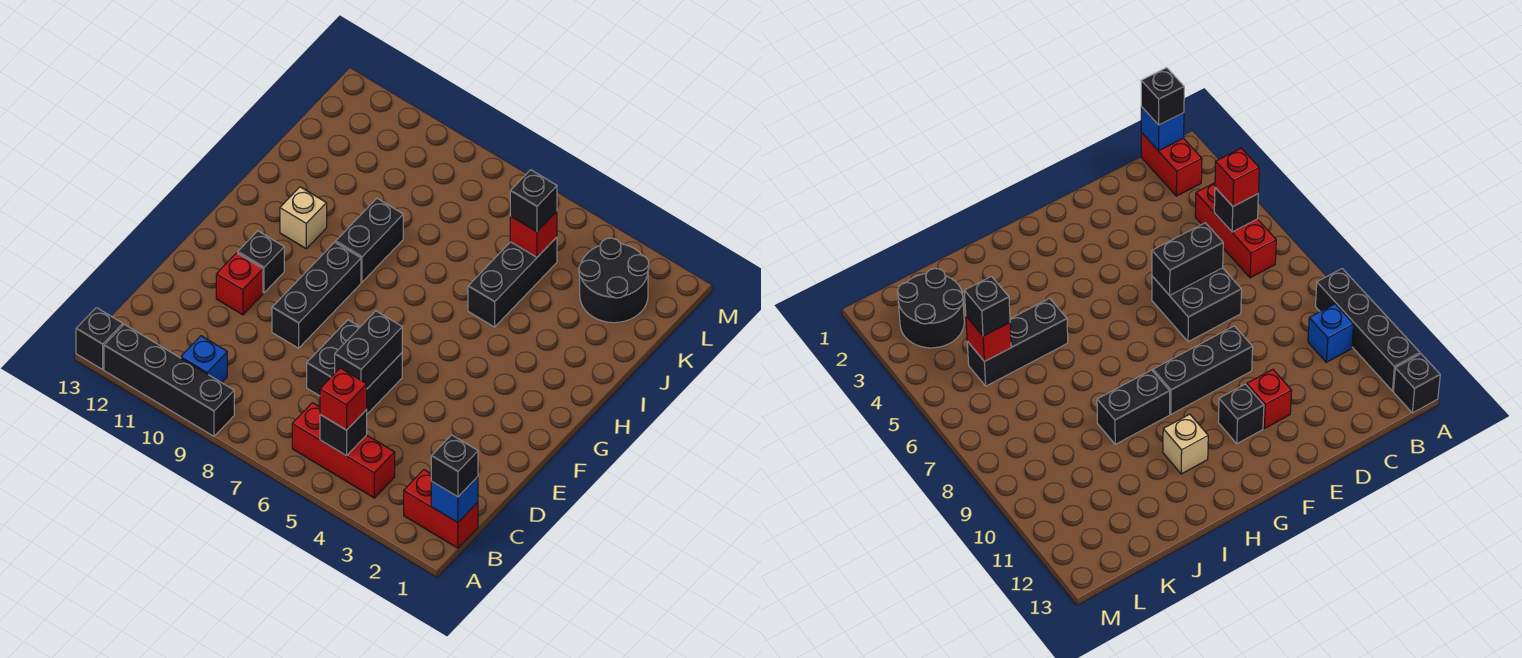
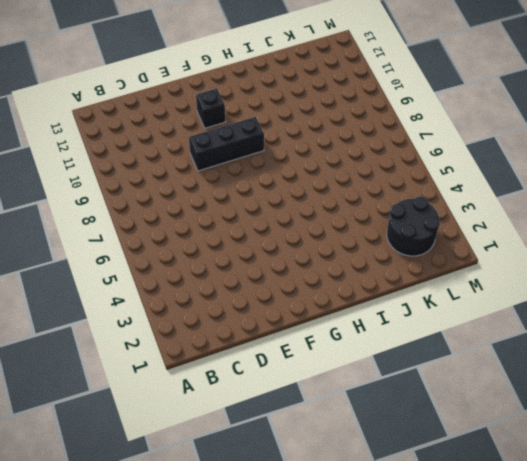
none -> black 1x4 brick [104,324,234,436]
none -> black 1x1 brick [76,308,123,369]
none -> red 1x2 brick [404,470,478,548]

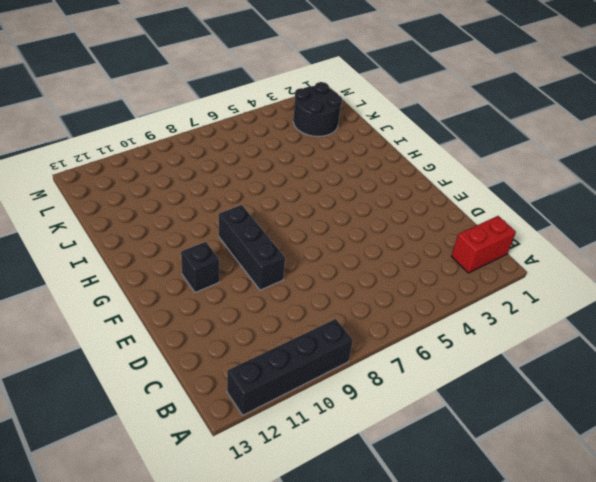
none -> black 1x1 brick [76,308,123,369]
none -> red 1x3 brick [292,403,395,498]
none -> blue 1x1 brick [181,336,227,383]

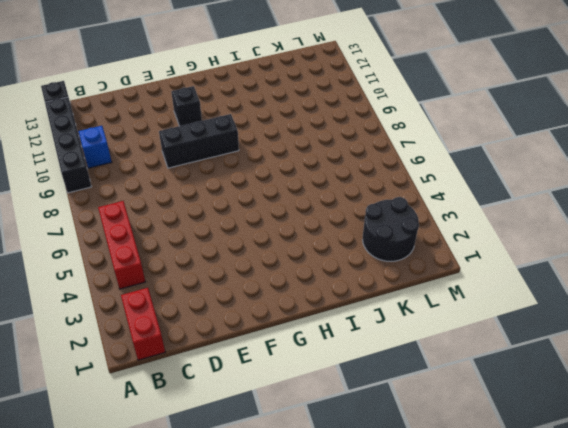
none -> black 2x2 brick [307,320,402,414]
none -> red 1x1 brick [216,253,263,315]
none -> black 1x2 brick [336,198,403,282]

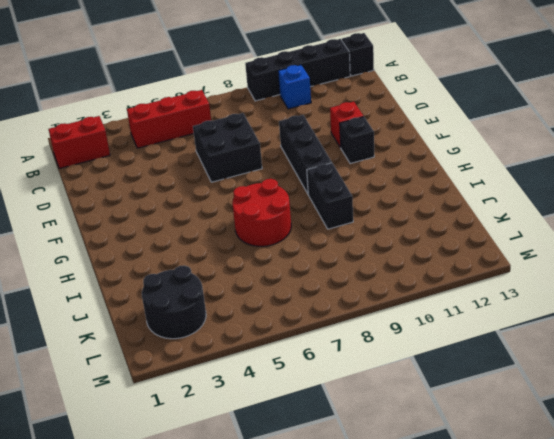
red 2x2 round brick [232,179,291,246] -> none
none -> tan 1x1 brick [280,187,327,249]
none -> black 1x3 brick [468,237,557,327]
none -> blue 1x1 brick [431,477,478,523]

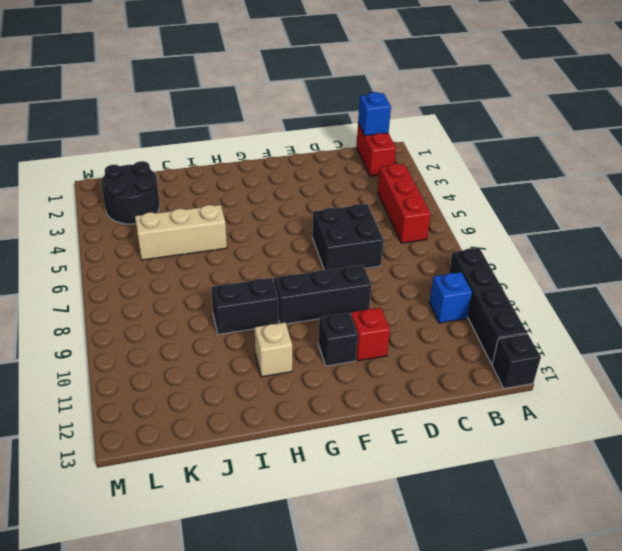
tan 1x3 brick [135,205,227,260] -> black 1x3 brick [468,237,557,327]
none -> black 1x1 brick [320,410,367,456]
none -> black 1x2 brick [335,311,402,388]
none -> red 1x1 brick [510,212,557,257]

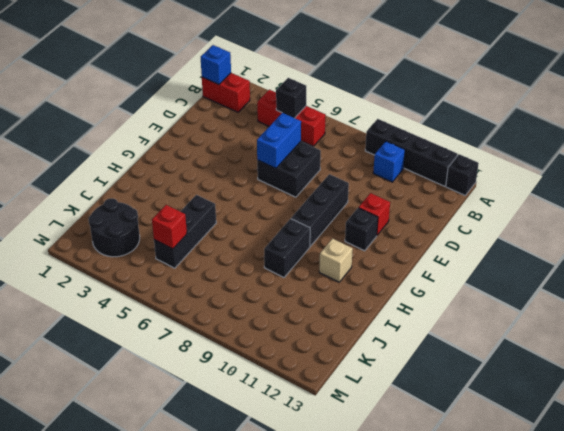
blue 1x2 brick [257,113,301,168] -> black 1x2 brick [335,311,402,388]
none -> black 1x1 brick [431,435,478,497]
none -> red 1x1 brick [320,368,367,430]
none -> black 1x1 brick [510,170,557,232]

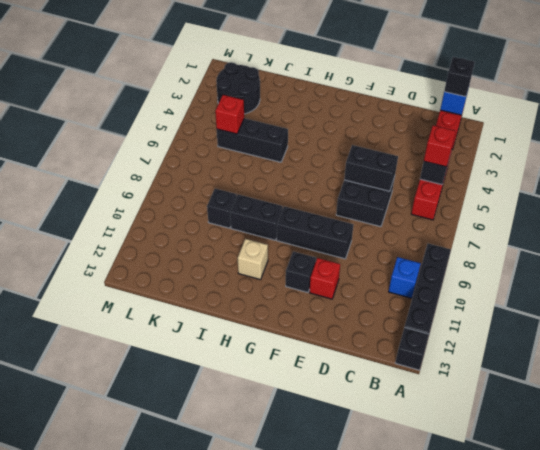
black 1x1 brick [207,189,237,228] -> black 1x1 brick moved to [510,170,557,232]

